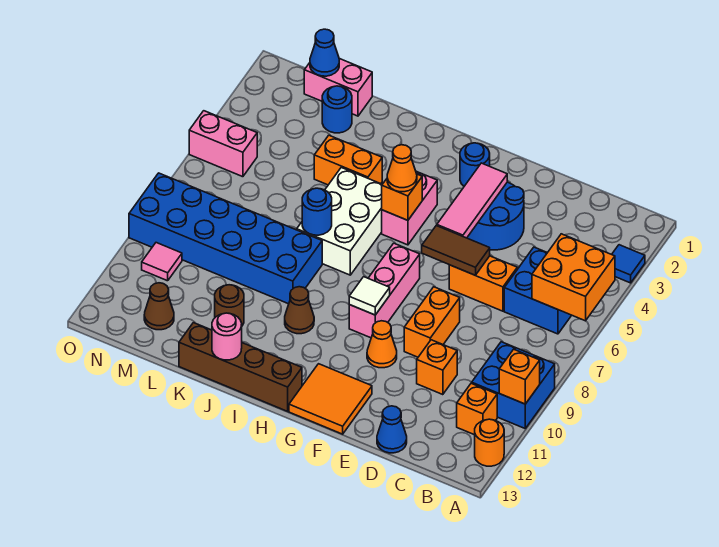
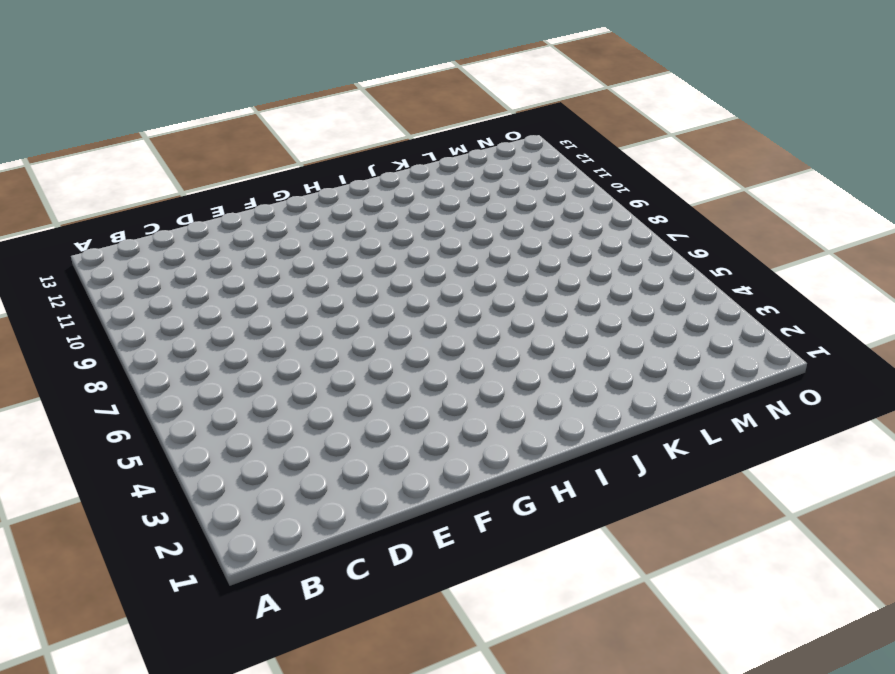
none -> blue 1x1 tile [612,245,645,283]
none -> blue 2x2 brick [472,342,555,428]
none -> orange 1x1 round brick [475,419,504,466]
none -> blue 2x2 brick [504,247,572,334]

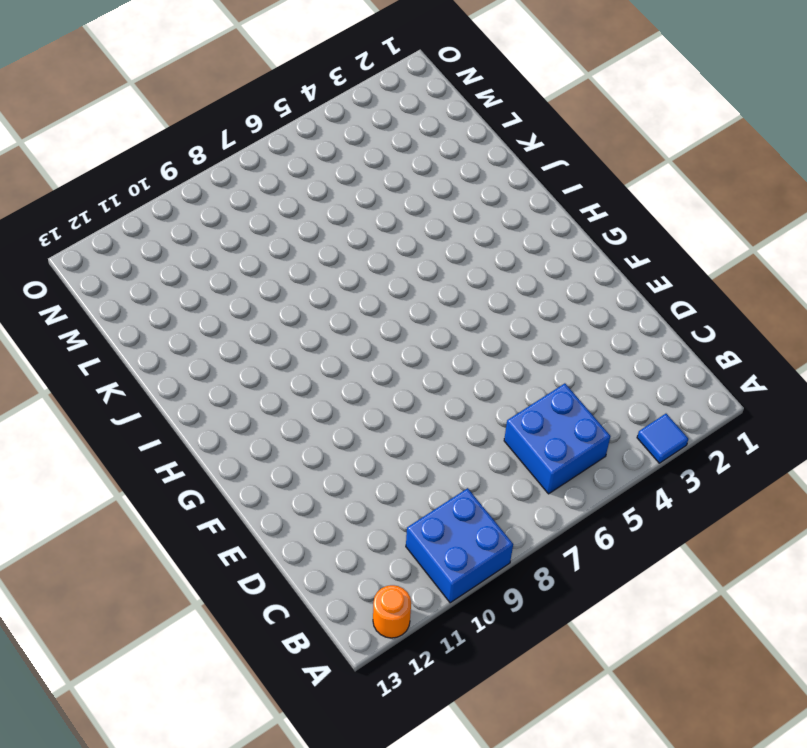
none -> orange 1x1 brick [457,383,497,435]
none -> orange 1x2 brick [449,256,517,311]
none -> orange 1x1 brick [417,340,457,395]
none -> blue 1x1 cone [377,406,407,453]

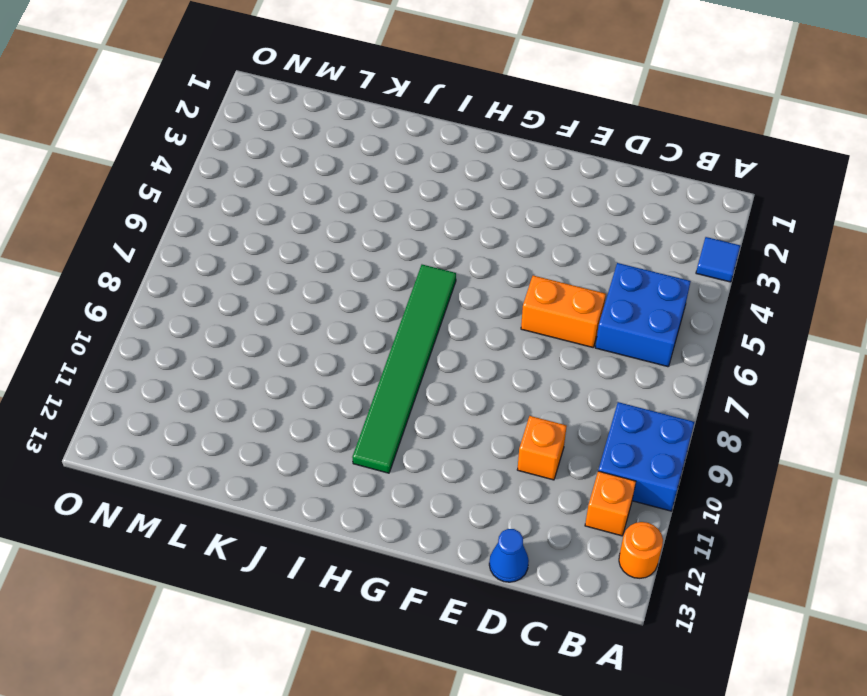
green 1x6 tile [352,265,456,473] -> none
none -> blue 2x2 round brick [467,182,524,250]
none -> orange 1x2 brick [404,287,460,357]
none -> orange 1x1 cone [367,321,397,368]
none -> orange 2x2 tile [289,364,372,434]

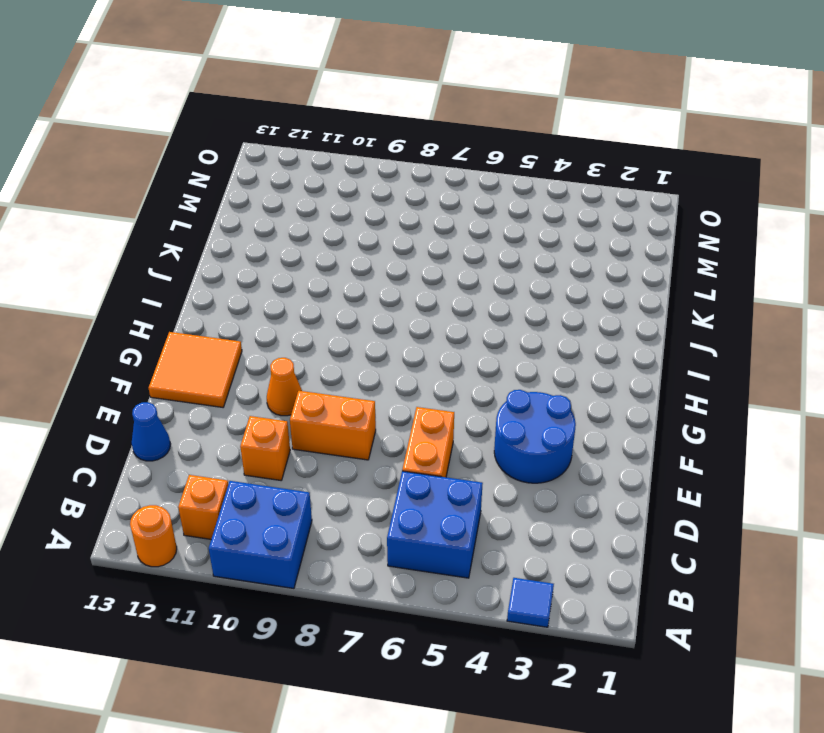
none -> blue 1x1 round brick [460,143,490,186]
none -> pink 1x3 brick [349,243,420,338]
none -> pink 1x2 brick [382,171,437,245]
none -> brown 1x4 brick [179,323,302,411]

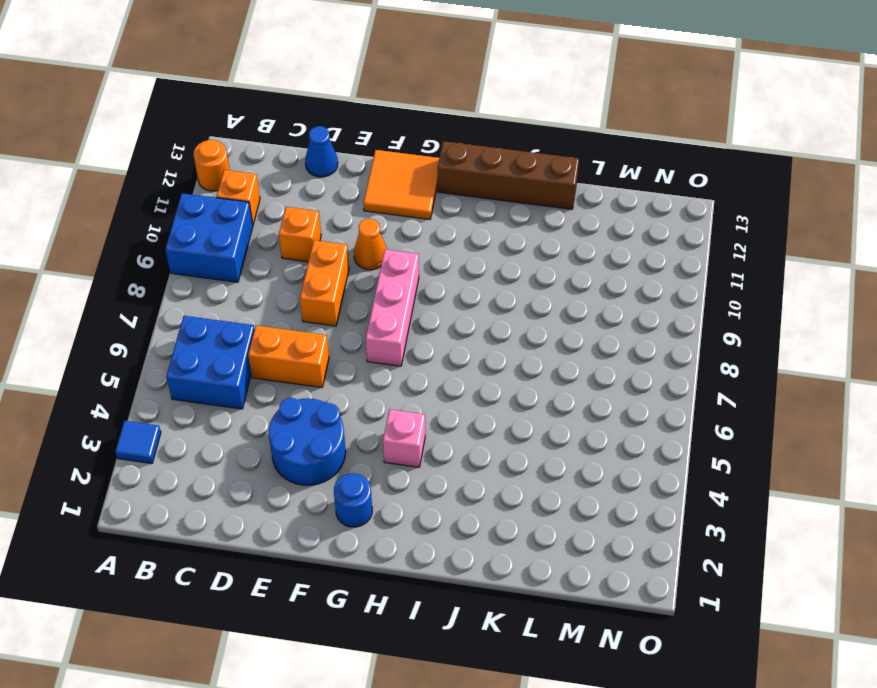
pink 1x1 brick [383,409,425,467] -> pink 1x2 brick [382,171,437,245]
none -> white 2x3 brick [297,167,382,275]
none -> brown 1x1 cone [285,287,314,334]
none -> orange 1x2 brick [314,135,382,185]
none -> blue 2x6 brick [129,173,322,304]

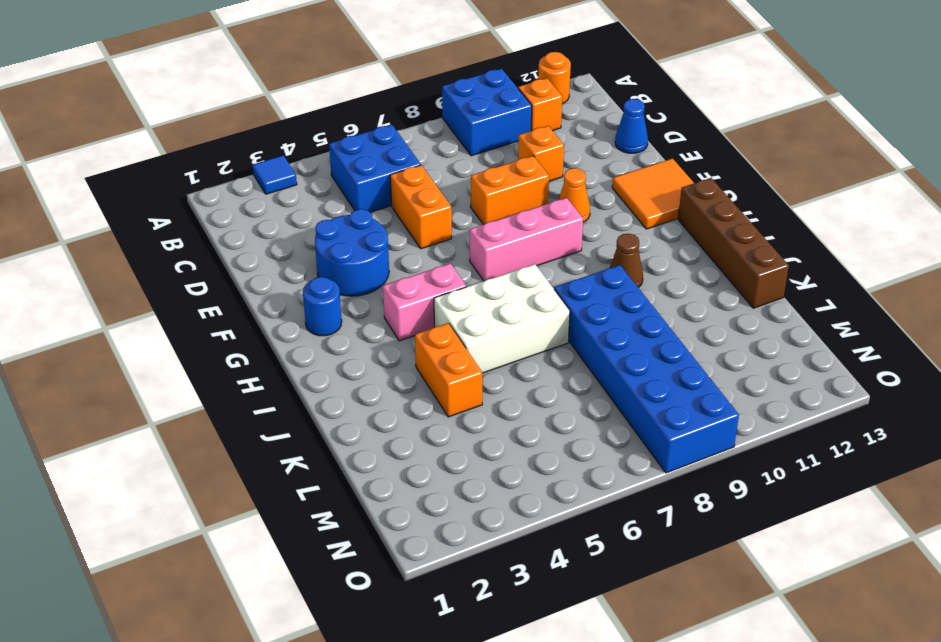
none -> brown 1x1 round brick [215,285,244,326]
none -> pink 1x2 brick [304,59,372,116]
none -> blue 1x1 round brick [322,86,352,133]
none -> brown 1x1 cone [144,283,174,330]

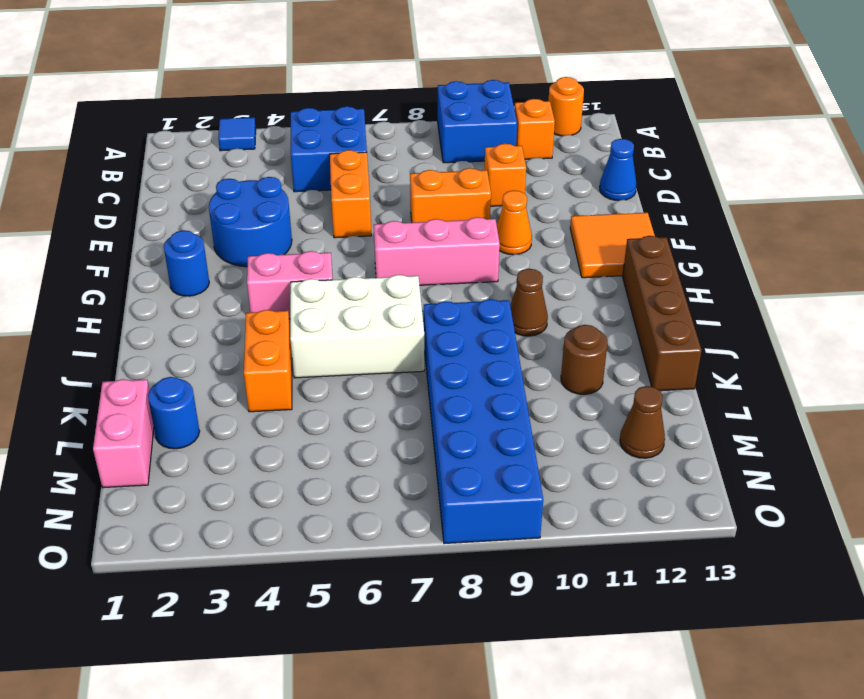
none -> pink 1x2 brick [189,111,257,177]
none -> pink 1x1 tile [142,243,182,281]
none -> orange 2x2 brick [532,234,615,321]
none -> orange 1x1 brick [499,349,540,404]

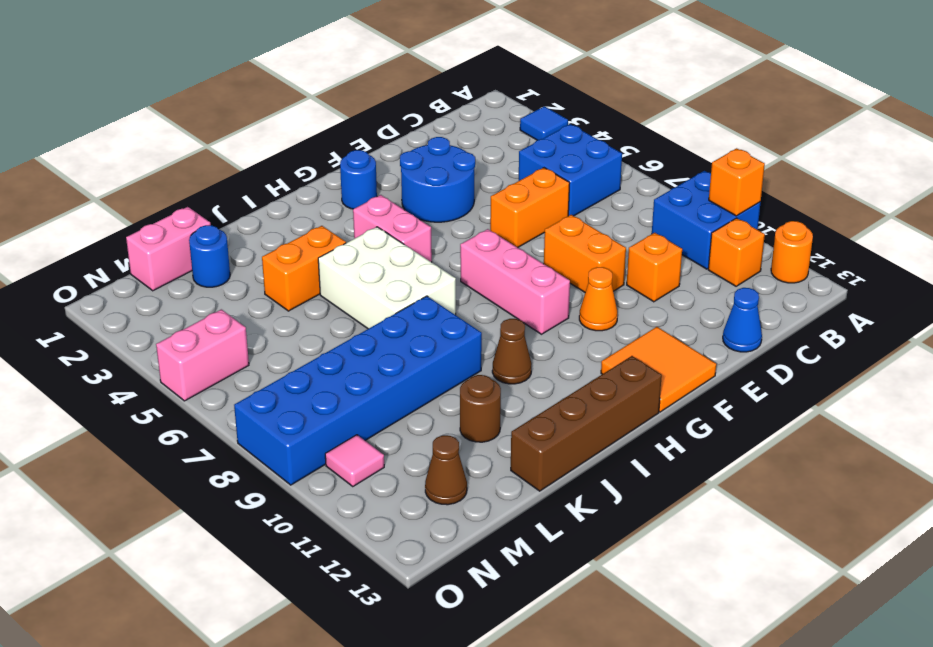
none -> orange 2x2 brick [532,234,615,321]
none -> brown 1x2 tile [422,226,490,275]
none -> pink 1x3 tile [437,163,507,238]
none -> white 1x1 tile [349,277,390,315]

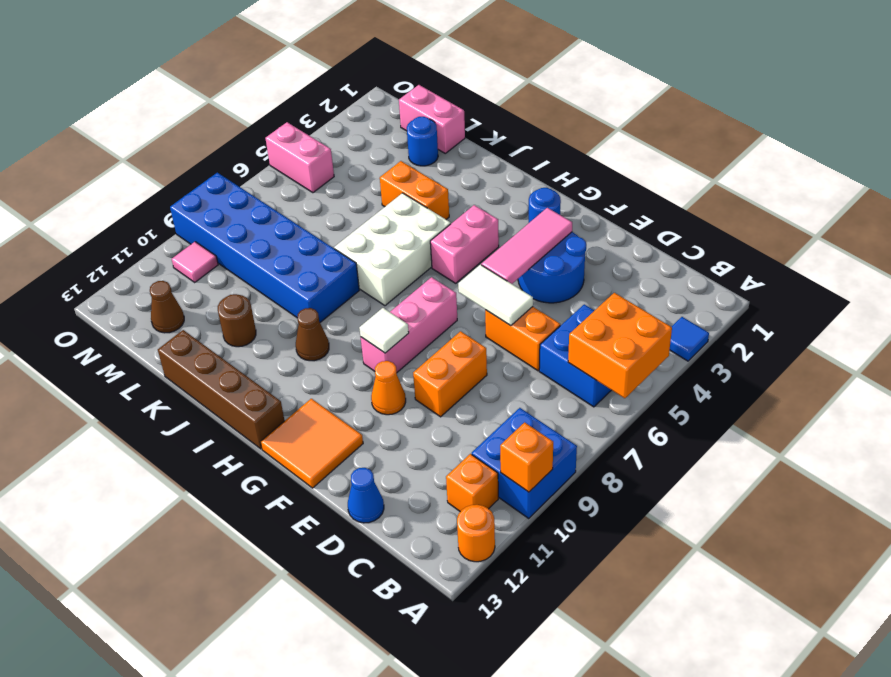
white 1x2 tile [458,265,533,326] -> brown 1x2 tile [422,226,490,275]
none -> orange 1x1 brick [417,340,457,395]
none -> orange 1x1 brick [382,174,422,220]
none -> blue 1x1 round brick [302,188,332,235]
none -> pink 1x1 round brick [212,313,242,360]

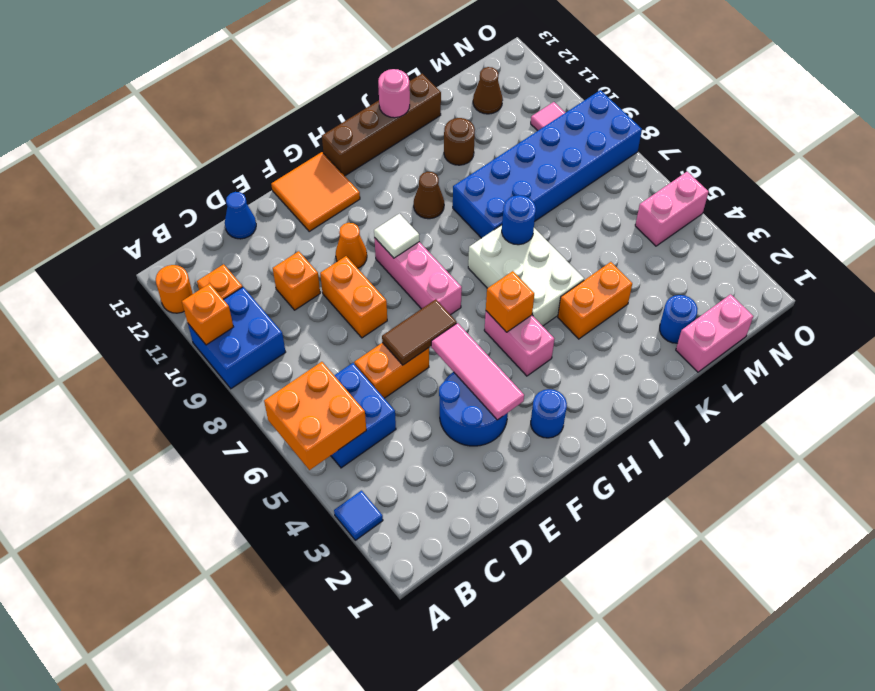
none -> blue 1x1 cone [310,29,339,76]
none -> orange 1x1 cone [387,145,417,192]

